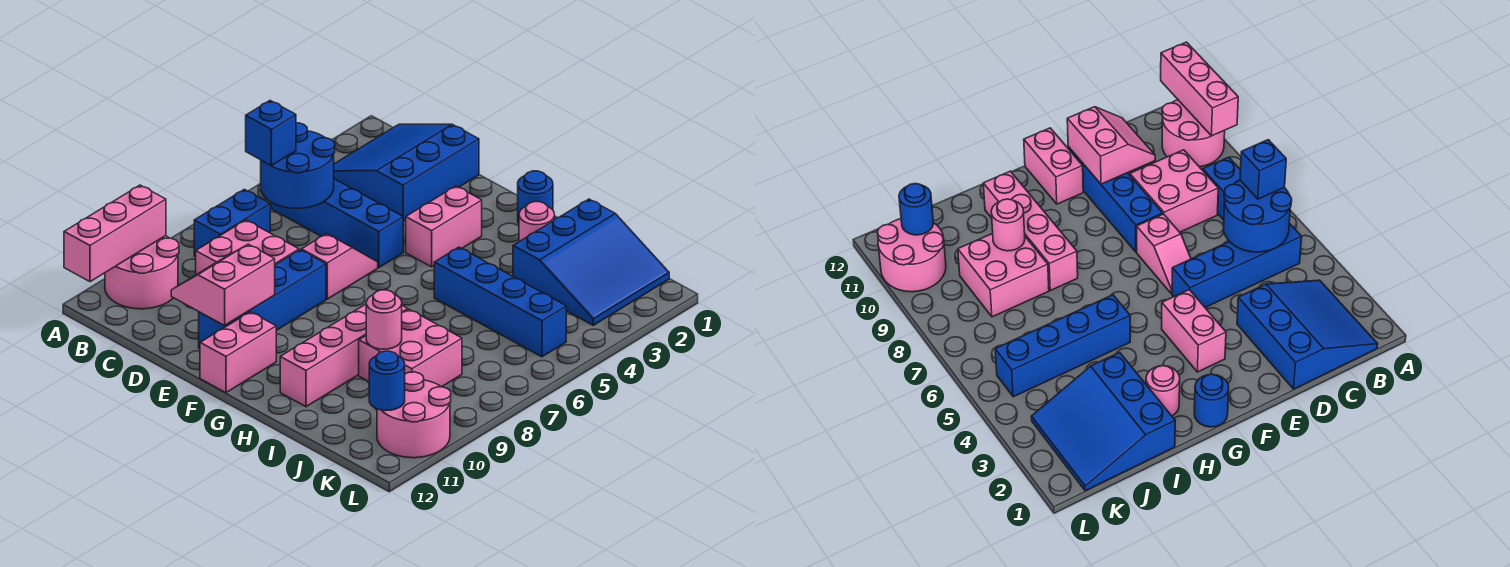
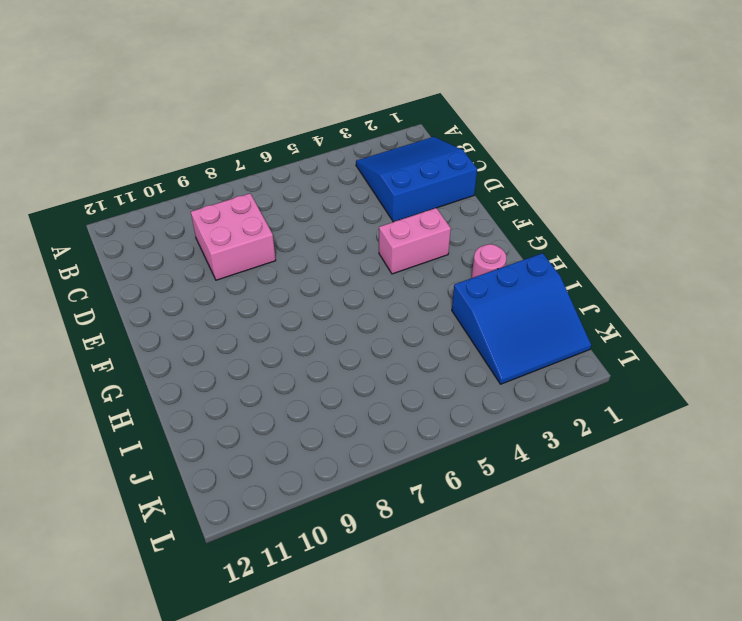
none -> pink 2x2 round brick [105,236,179,309]
none -> blue 1x4 brick [271,179,403,268]
none -> blue 1x2 brick [194,189,270,257]

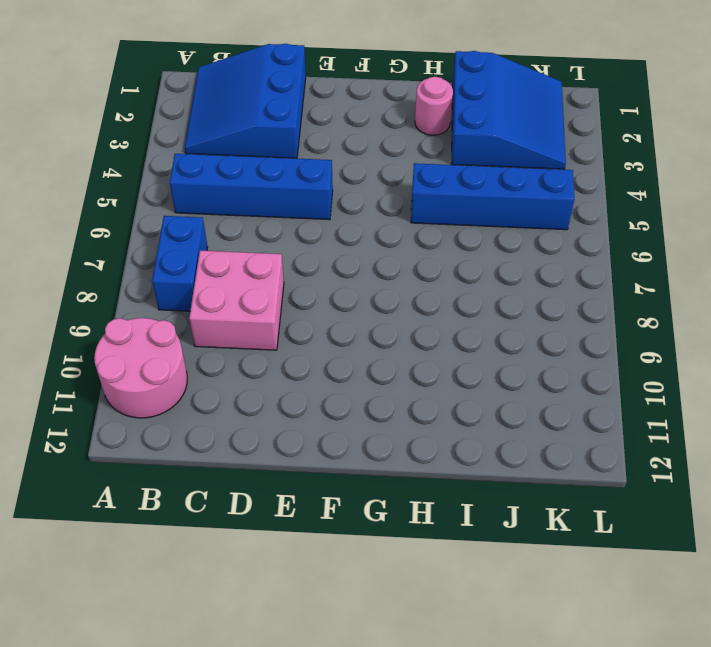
none -> pink 1x2 slope [301,234,378,299]
none -> blue 1x4 brick [199,250,326,349]
none -> pink 1x2 brick [406,186,482,267]

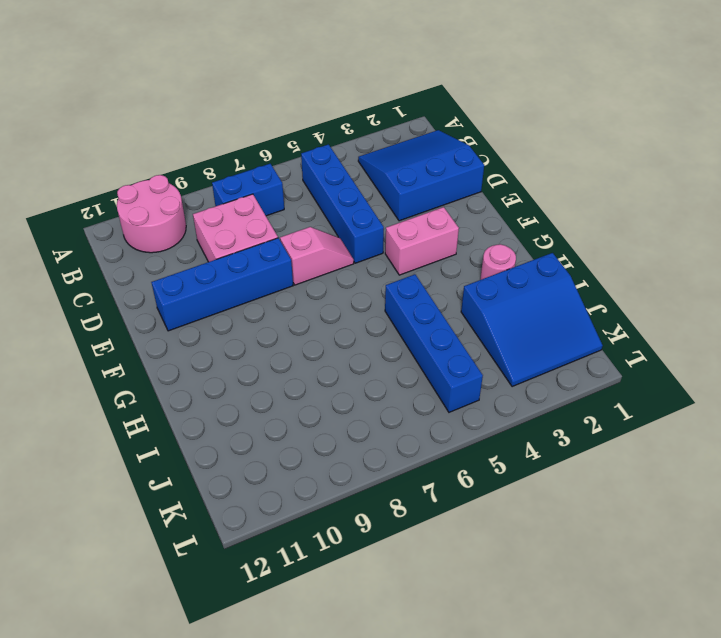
none -> pink 1x2 brick [200,312,276,393]
none -> blue 1x1 round brick [518,171,553,223]
none -> pink 1x4 brick [280,304,408,407]

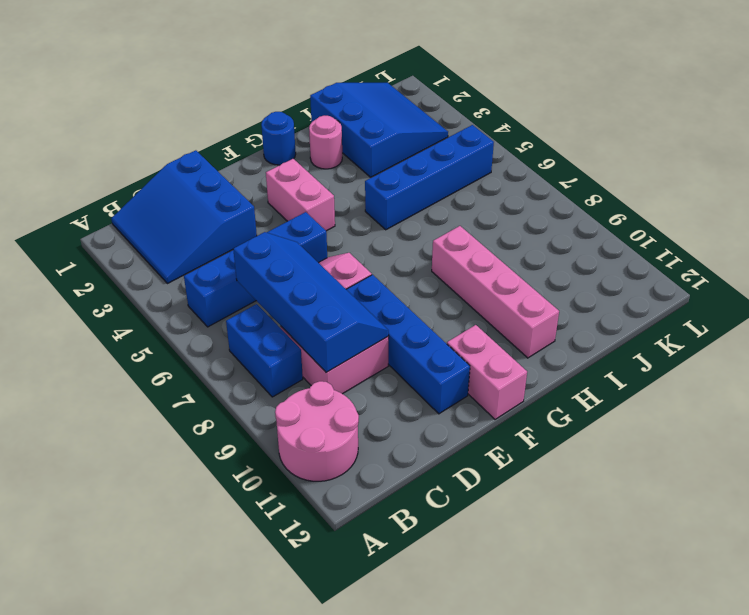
blue 2x4 slope [233,232,389,372] -> blue 2x2 round brick [261,123,335,208]
none -> pink 2x2 brick [359,309,462,387]
none -> pink 2x2 round brick [377,372,451,458]
none -> pink 1x3 brick [64,185,166,282]

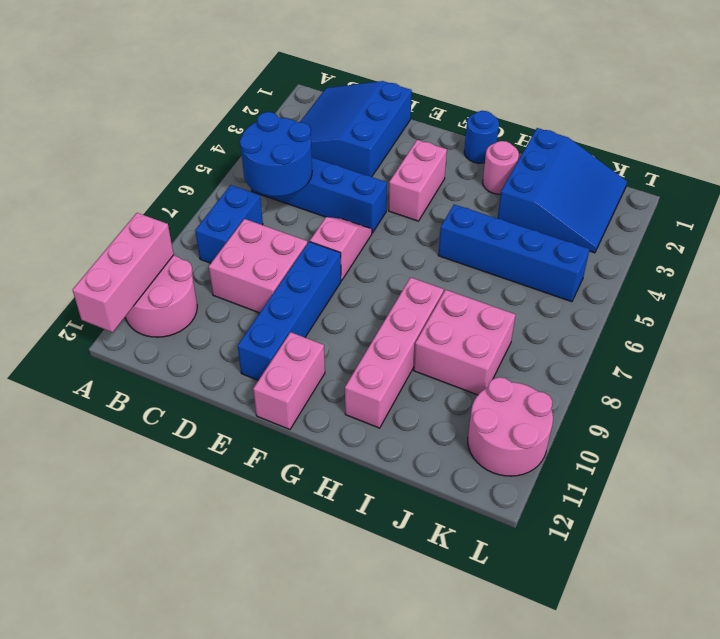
none -> pink 2x2 slope [171,244,275,326]
none -> pink 1x1 round brick [366,290,402,349]
none -> blue 1x1 round brick [369,351,405,411]

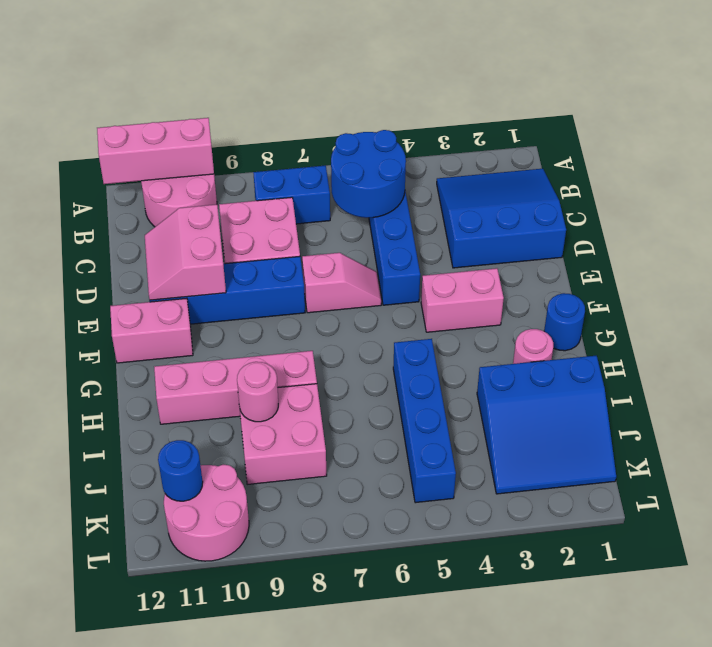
pink 2x2 slope [145,204,226,300] -> pink 2x2 slope turned to [171,244,275,326]
none -> blue 1x1 brick [246,101,296,166]

